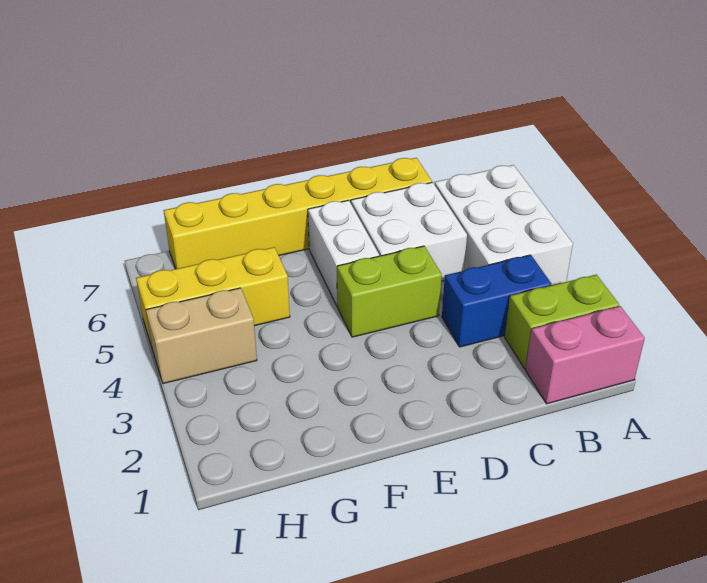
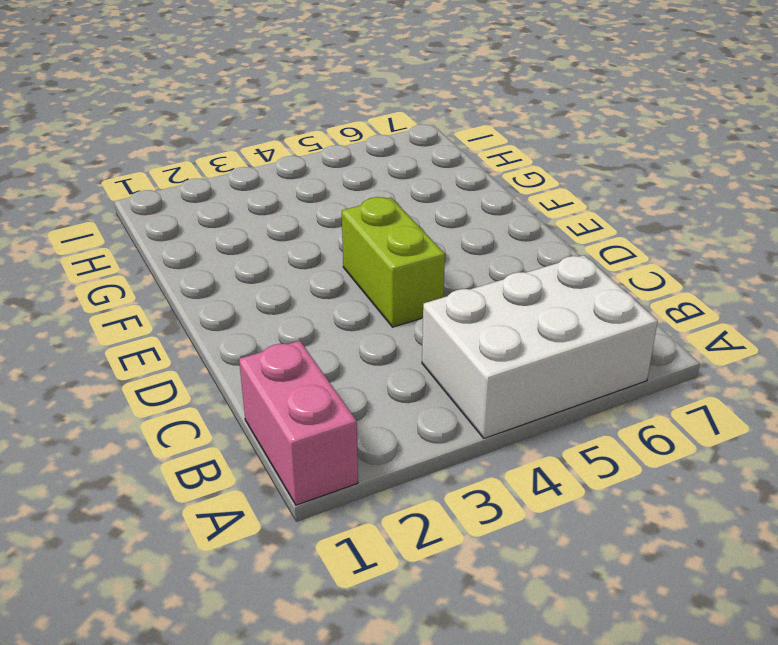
none -> lime 1x2 brick [505,275,619,369]
none -> blue 1x2 brick [442,255,551,347]

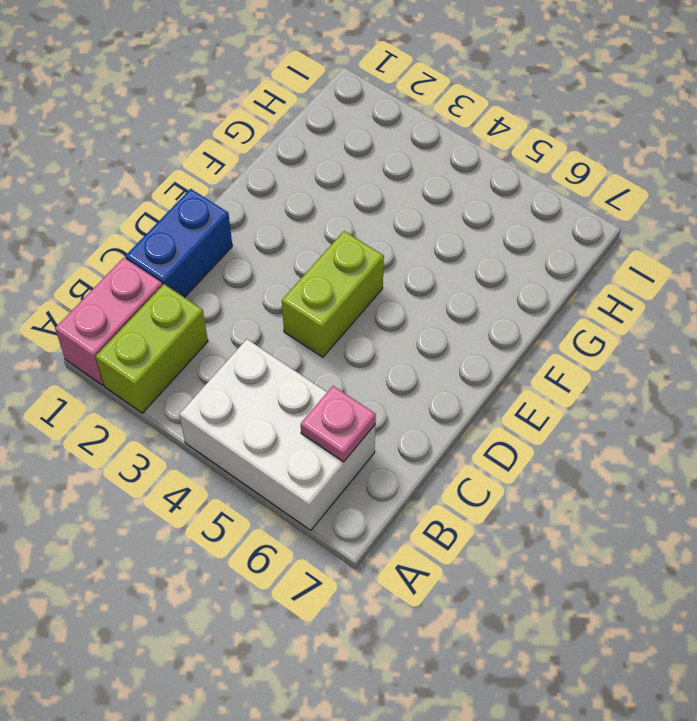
pink 1x1 plate [301,386,376,462] -> none
blue 1x2 brick [126,189,232,298] -> blue 1x2 brick moved to [442,255,551,347]
none -> white 2x2 brick [351,182,467,281]
none -> yellow 1x6 brick [164,158,432,269]

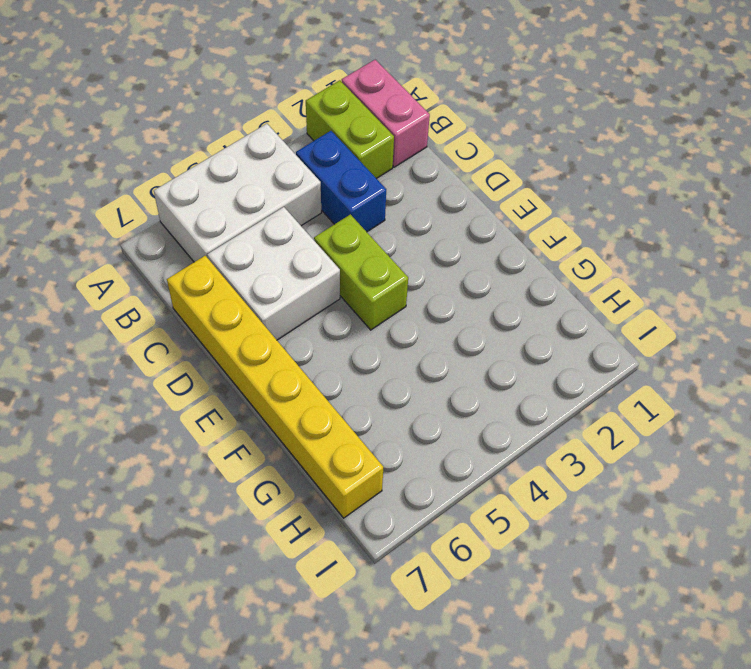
none -> white 1x2 brick [308,200,379,305]
none -> yellow 1x3 brick [136,247,290,350]

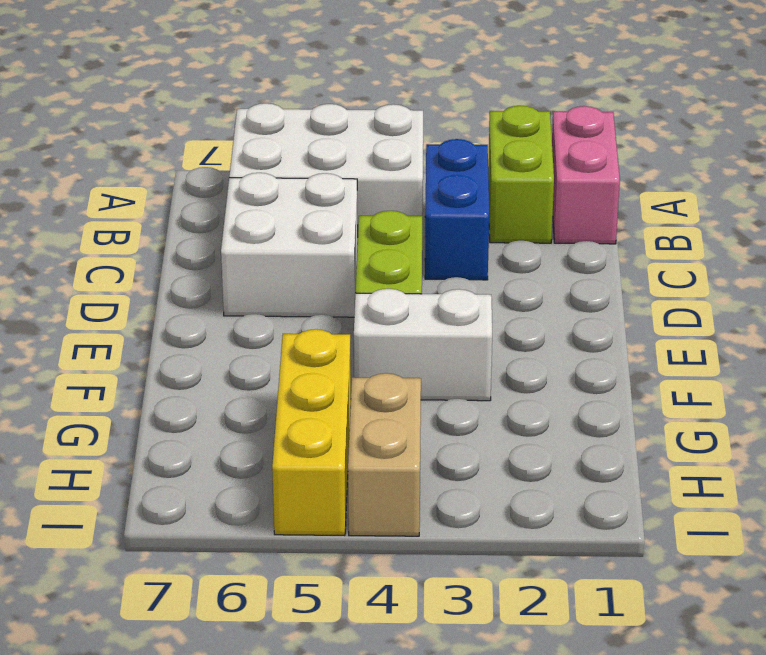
white 1x2 brick [354,289,492,401] -> white 1x2 brick moved to [308,200,379,305]
none -> yellow 1x6 brick [164,158,432,269]

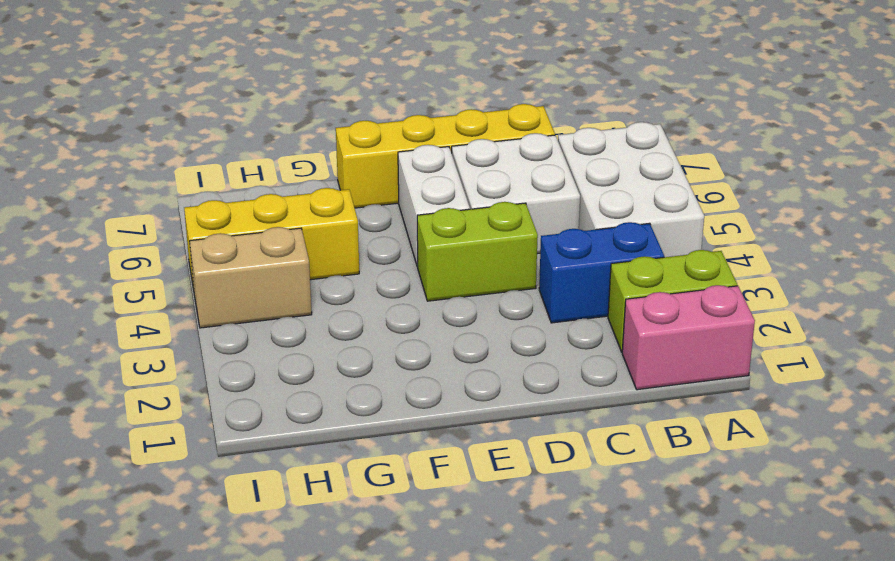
yellow 1x4 brick [336,104,555,208] -> yellow 1x6 brick [164,158,432,269]

